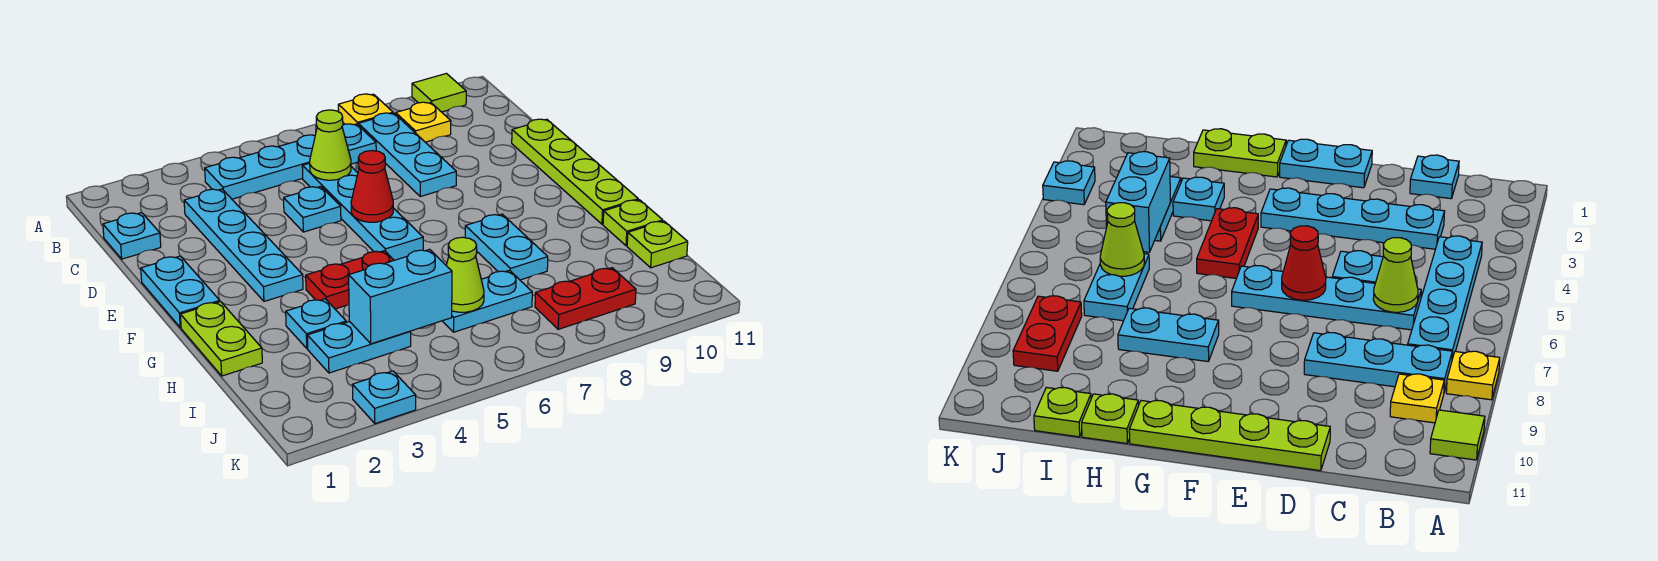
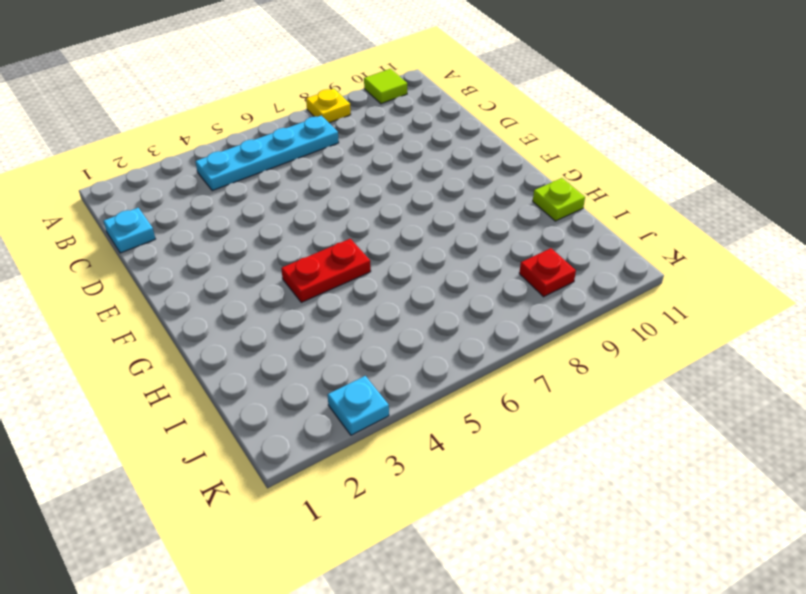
red 1x1 plate [519,248,576,297] -> red 1x2 plate [535,268,636,329]
none -> cyan 1x3 plate [358,113,456,196]
none -> yellow 1x1 plate [396,102,451,142]
none -> cyan 1x4 plate [184,189,303,301]

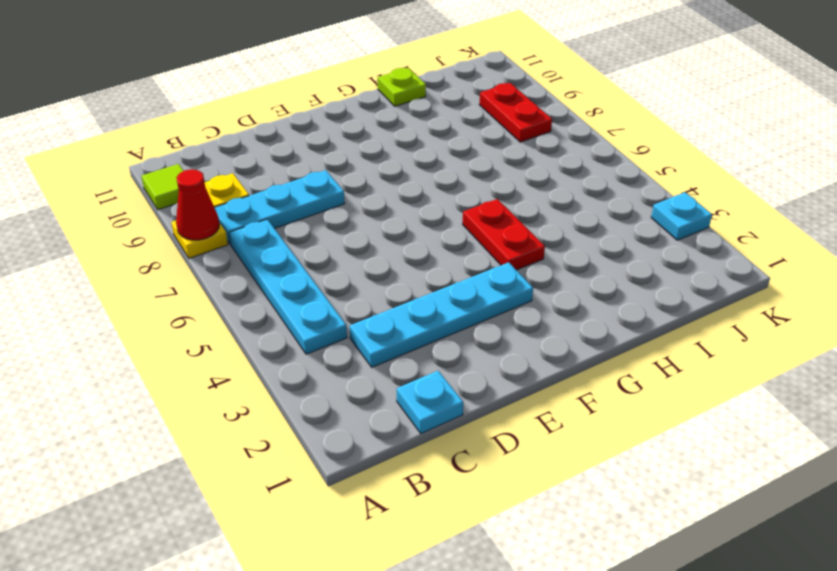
red 1x1 cone [176,169,219,240] -> red 1x1 cone moved to [351,151,393,222]
none -> cyan 1x4 plate [302,163,423,260]
none -> cyan 1x1 plate [284,187,341,232]
none -> lime 1x4 plate [512,119,638,224]

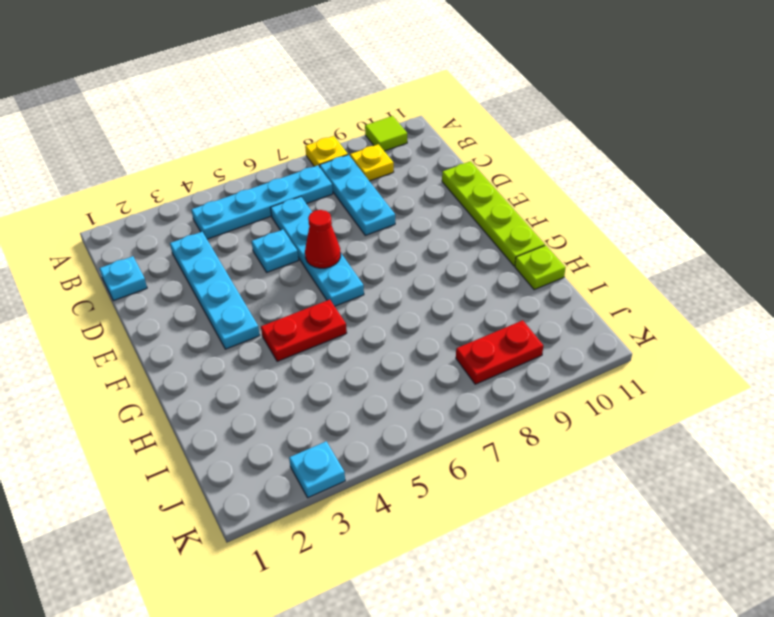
none -> cyan 1x2 plate [141,256,220,328]
none -> lime 1x2 plate [180,302,262,376]
none -> cyan 1x2 plate [465,214,548,280]

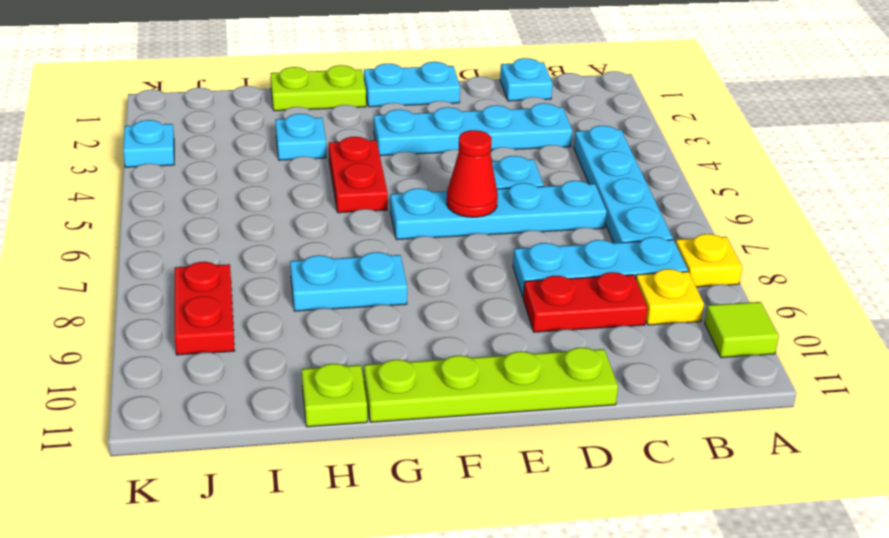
red 1x2 plate [523,272,647,332] -> none
none -> cyan 1x2 plate [307,321,411,373]
none -> cyan 1x2 plate [443,270,532,332]
none -> lime 1x1 plate [627,221,688,268]

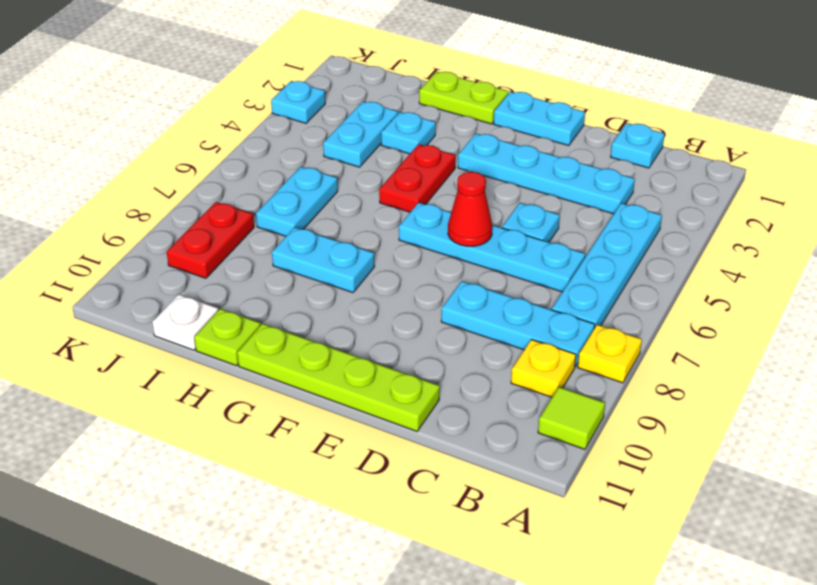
white 1x1 plate [152,294,218,350] -> lime 1x1 plate [627,221,688,268]
none -> lime 1x1 cone [310,110,351,180]
none -> cyan 1x2 brick [349,249,452,344]
none -> lime 1x1 cone [446,237,484,312]

